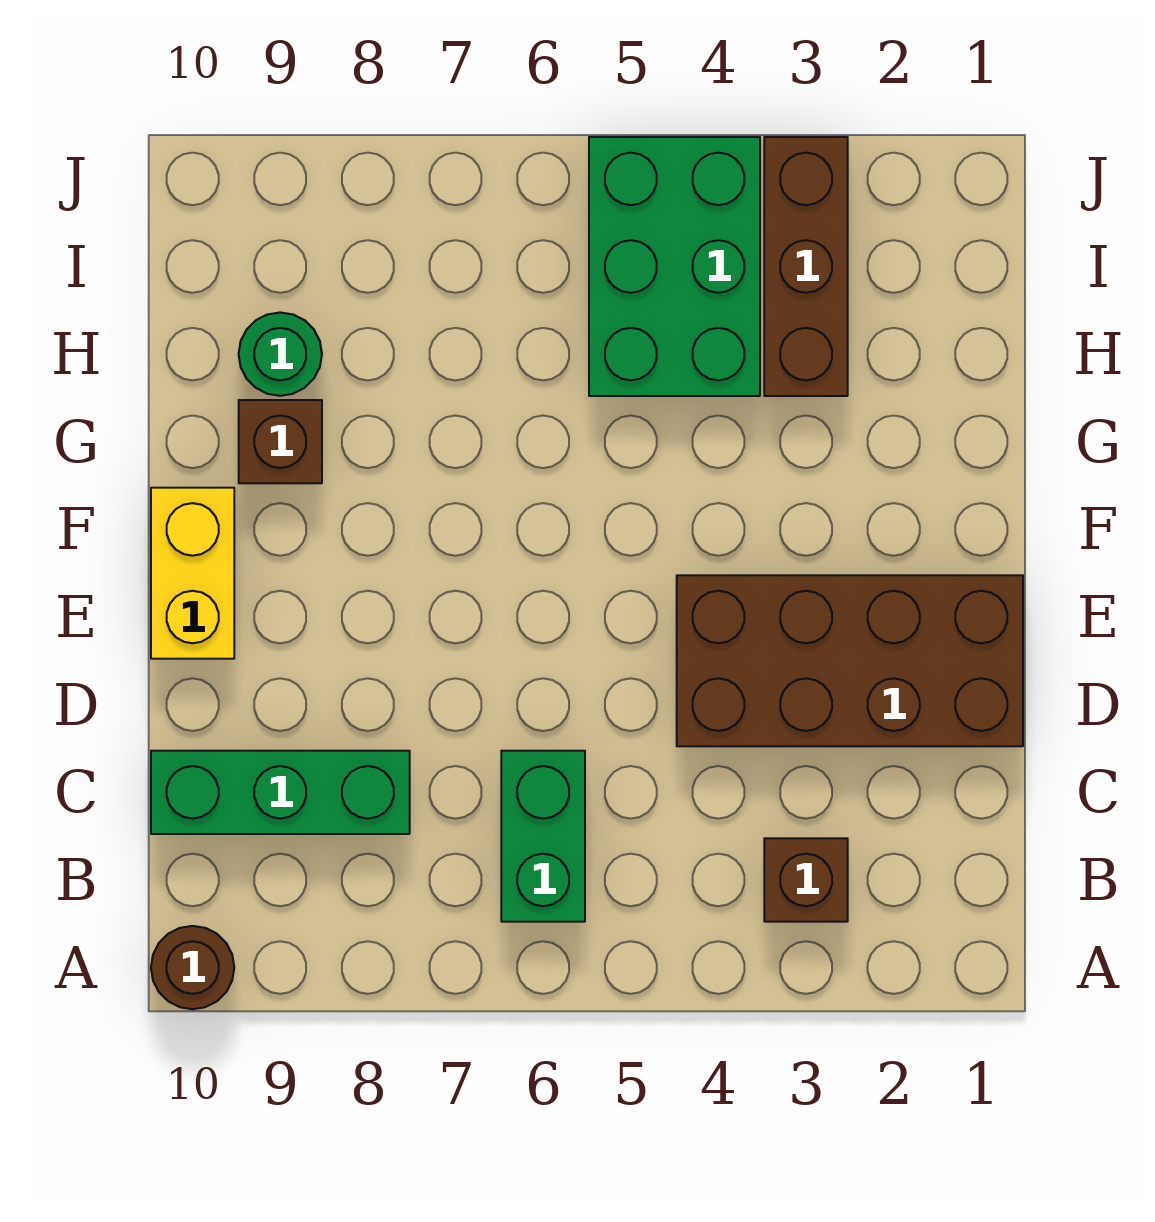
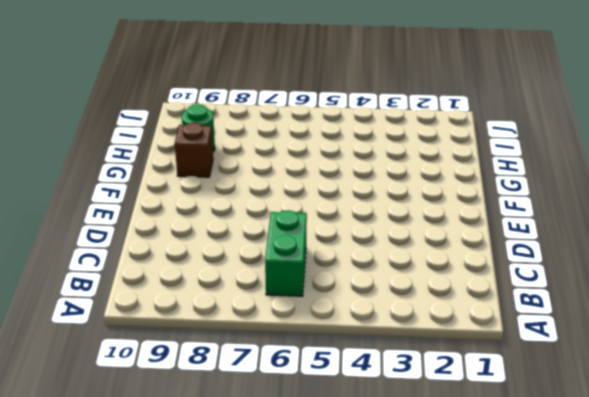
none -> brown 1x1 round brick [151,926,234,1009]
none -> brown 1x1 brick [764,838,848,922]

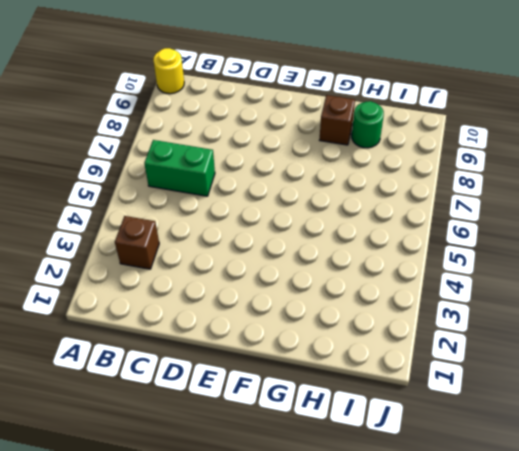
yellow 1x1 round brick [153,48,184,94] -> brown 1x1 round brick [151,926,234,1009]
none -> green 1x3 brick [151,751,410,834]
none -> brown 2x4 brick [677,575,1023,746]

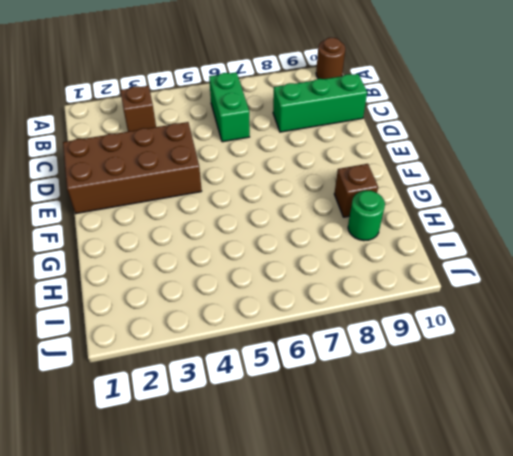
none -> yellow 1x2 brick [151,488,234,659]
none -> brown 1x3 brick [764,137,848,396]

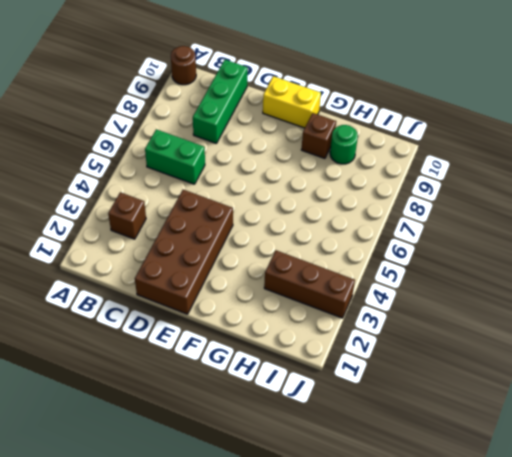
none -> green 2x3 brick [589,137,760,396]

